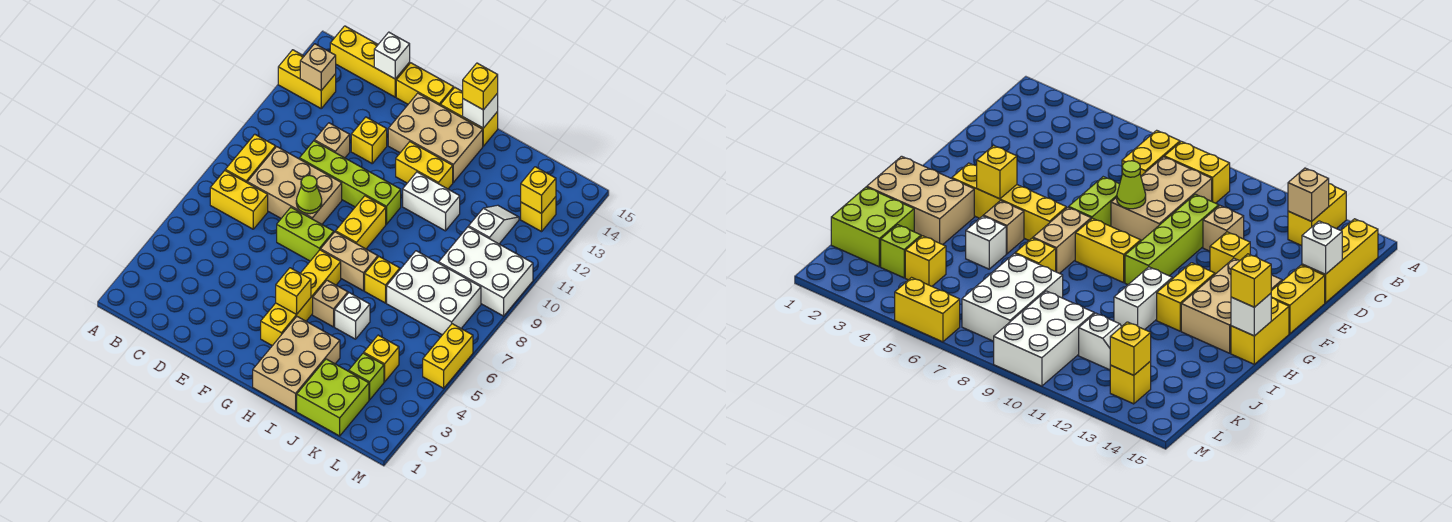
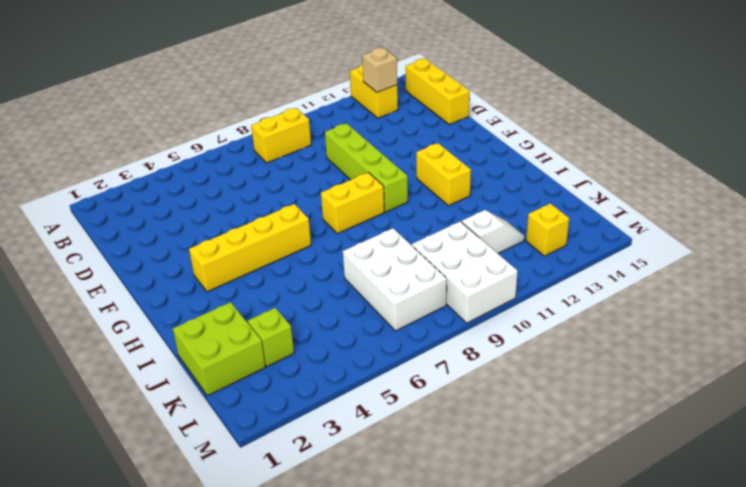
none -> yellow 1x2 brick [210,171,268,229]
none -> tan 2x3 brick [247,147,342,224]
none -> tan 1x1 brick [314,123,350,158]
none -> lime 1x2 brick [277,207,334,261]

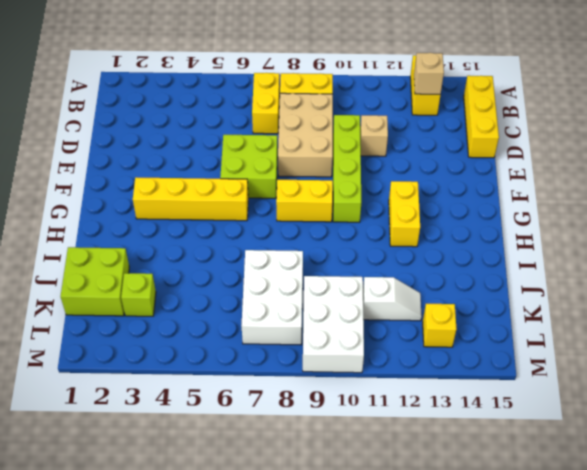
lime 2x2 brick [220,135,278,198] -> lime 1x2 brick [277,207,334,261]
none -> yellow 1x1 brick [351,117,387,163]
none -> yellow 1x2 brick [396,63,454,105]
none -> tan 2x3 brick [388,93,483,182]
none -> tan 1x2 brick [321,232,378,291]

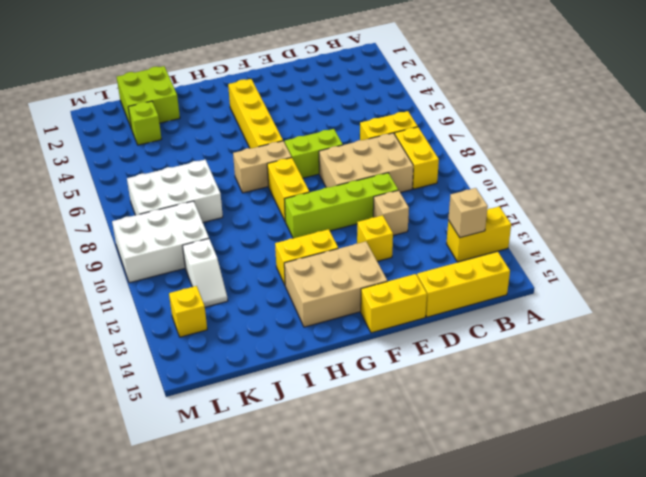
none -> yellow 1x2 brick [440,88,498,146]
none -> tan 2x3 brick [253,317,340,411]
none -> tan 1x1 brick [313,280,348,327]
none -> white 1x2 brick [403,172,460,231]

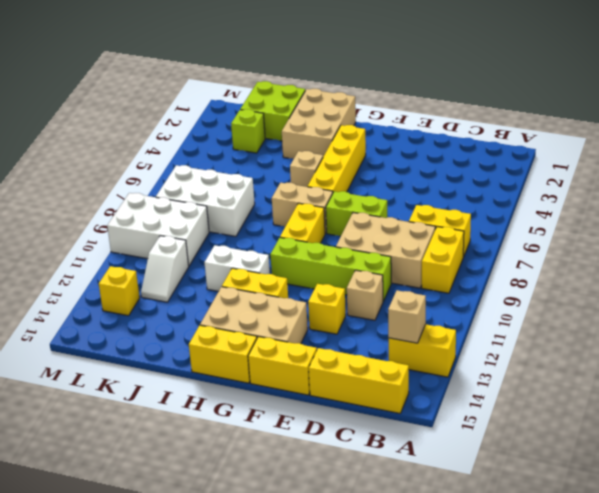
none -> white 1x1 brick [335,293,370,339]
none -> yellow 1x1 brick [365,257,400,303]
none -> yellow 1x1 brick [364,335,399,382]
none -> yellow 1x2 brick [423,324,473,388]

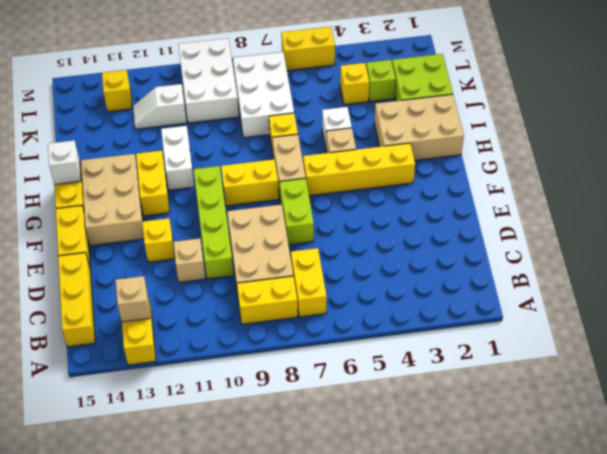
none -> white 1x1 brick [374,32,410,79]
none -> lime 1x1 cone [296,175,322,214]
none -> yellow 1x1 brick [276,268,311,315]
none -> yellow 1x1 brick [521,167,556,213]

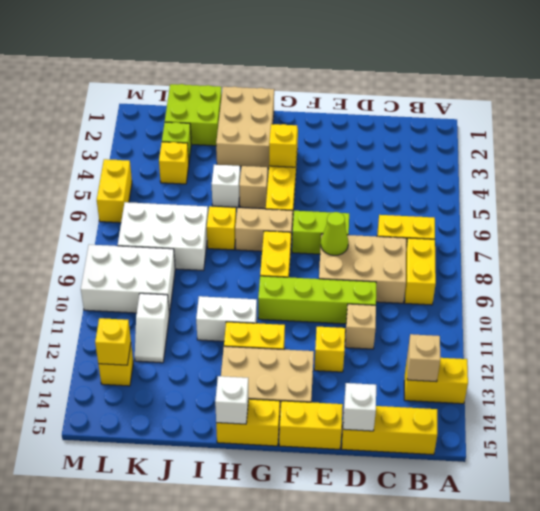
none -> yellow 1x1 brick [463,63,498,110]

